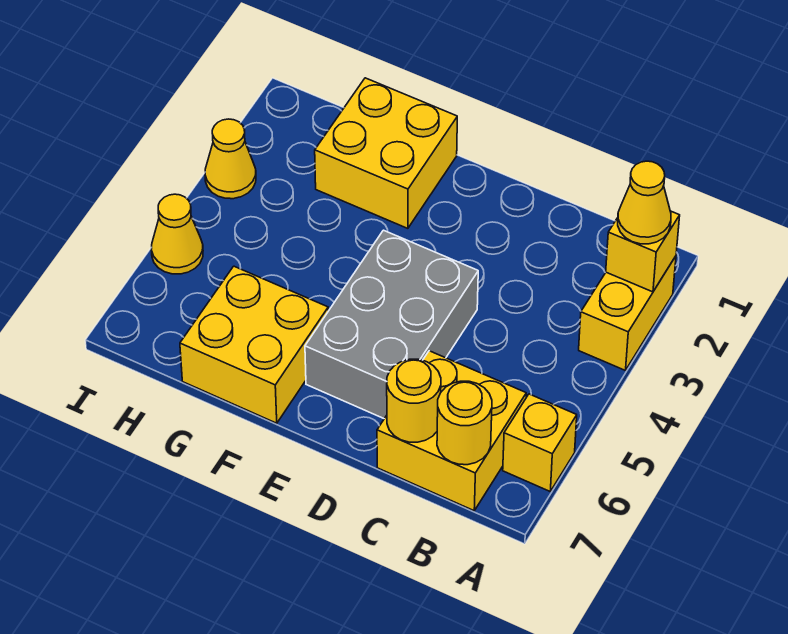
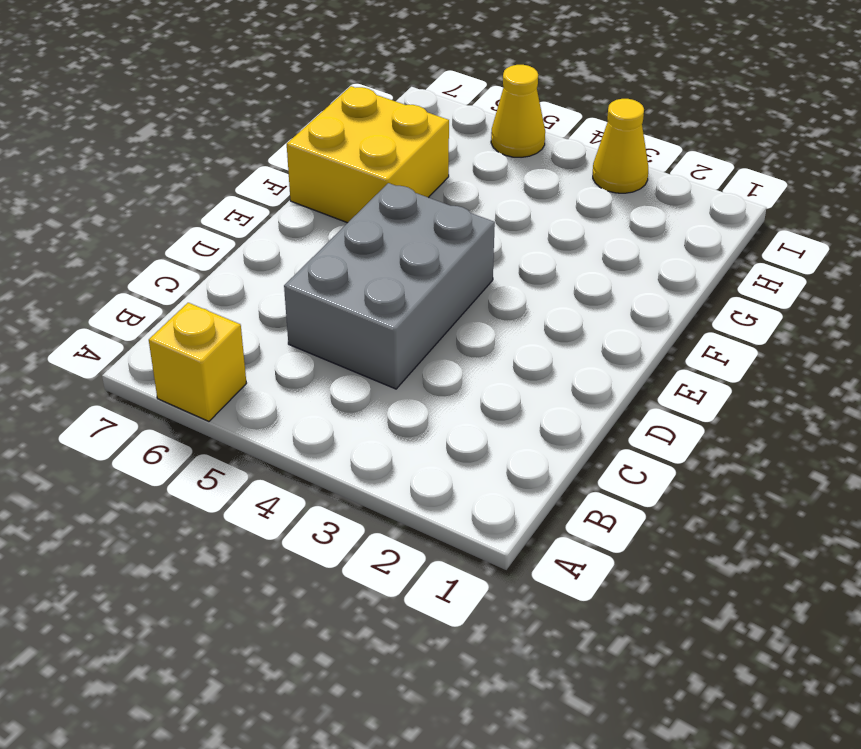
grey 2x3 brick [284,183,495,389] -> grey 2x3 brick turned to [305,230,478,419]
none -> yellow 1x2 brick [579,256,676,370]
none -> yellow 2x2 brick [377,351,526,511]
none -> yellow 2x2 brick [315,78,457,228]

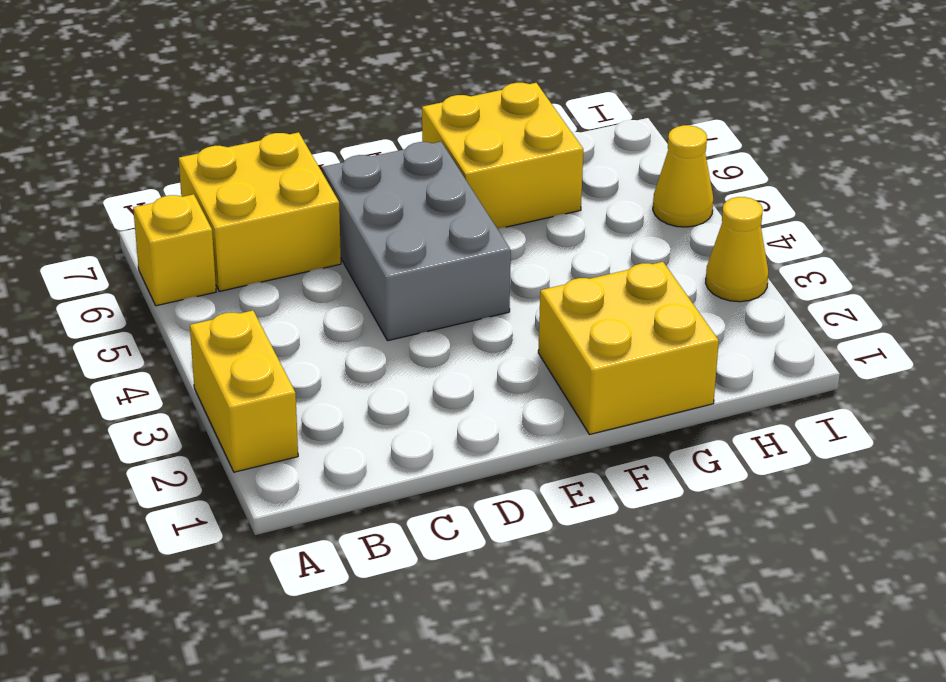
none -> yellow 1x1 brick [606,211,680,292]
none -> yellow 1x1 round brick [437,381,492,465]
none -> yellow 1x1 round brick [387,359,441,442]

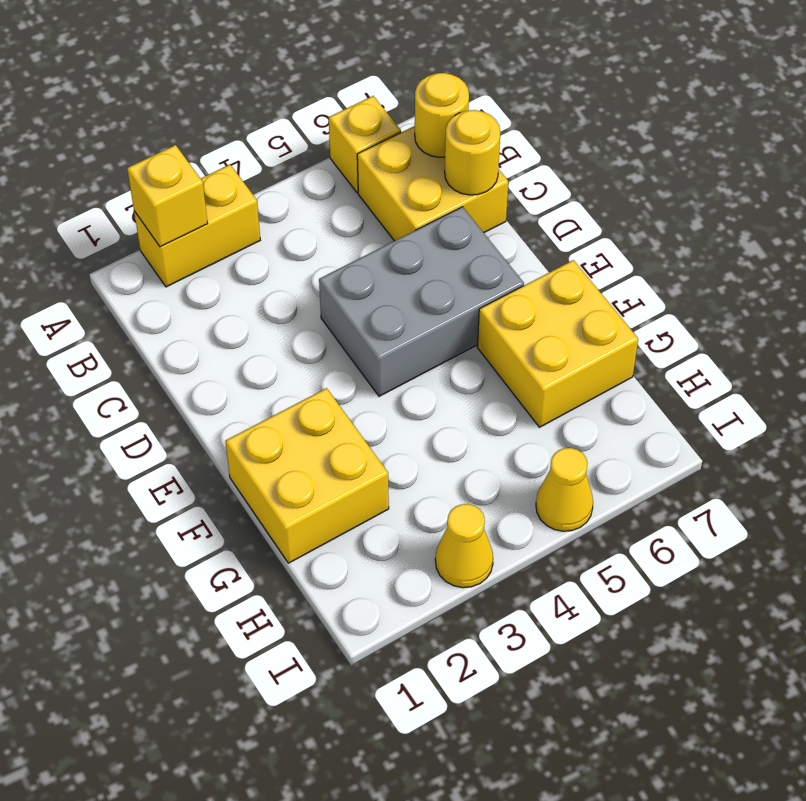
none -> yellow 1x1 cone [618,161,671,244]

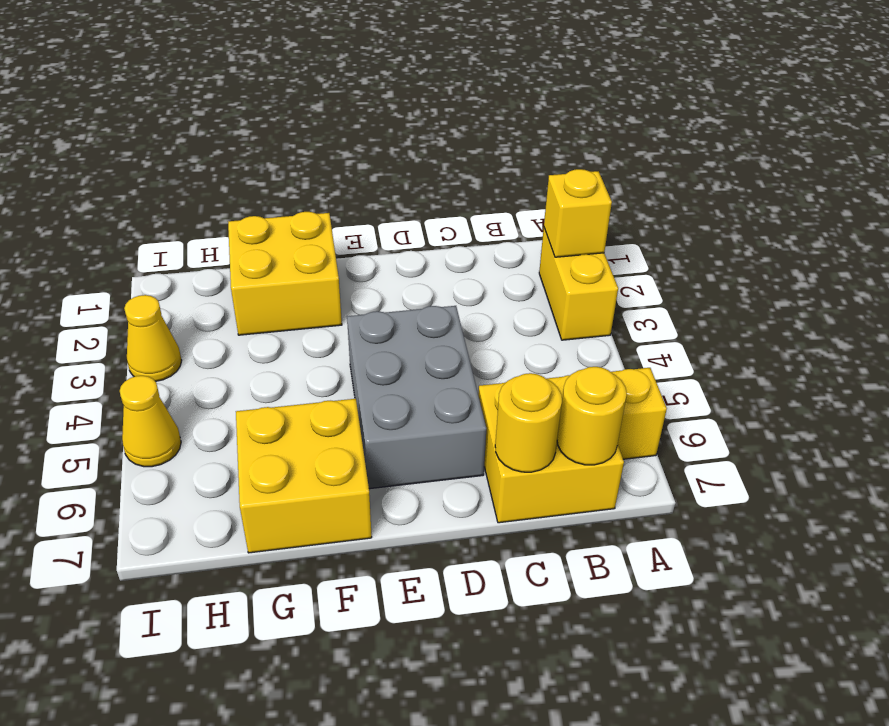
none -> yellow 1x1 cone [618,161,671,244]

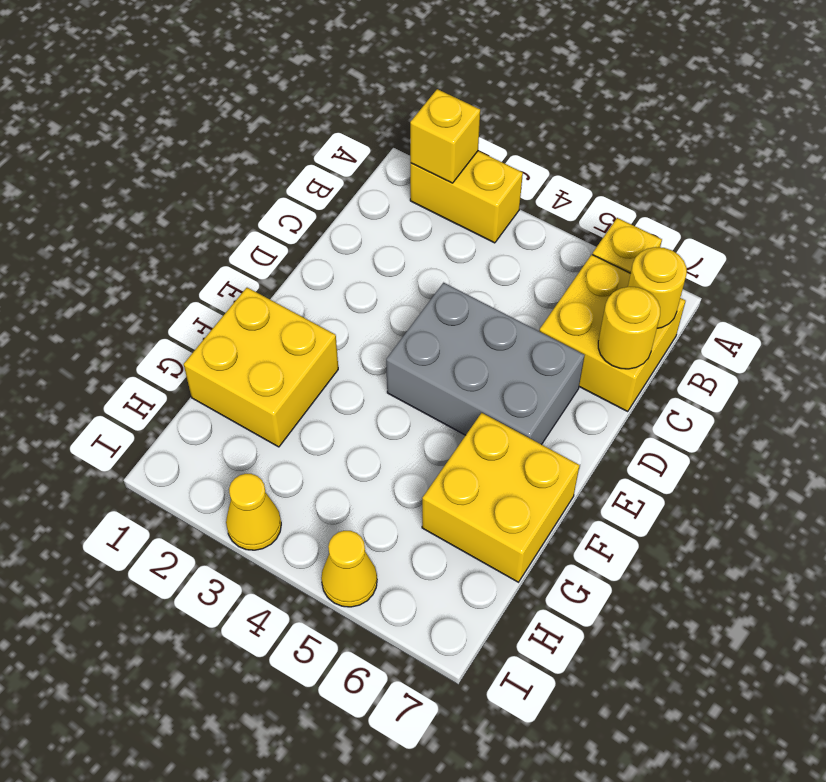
none -> yellow 1x1 cone [618,161,671,244]

